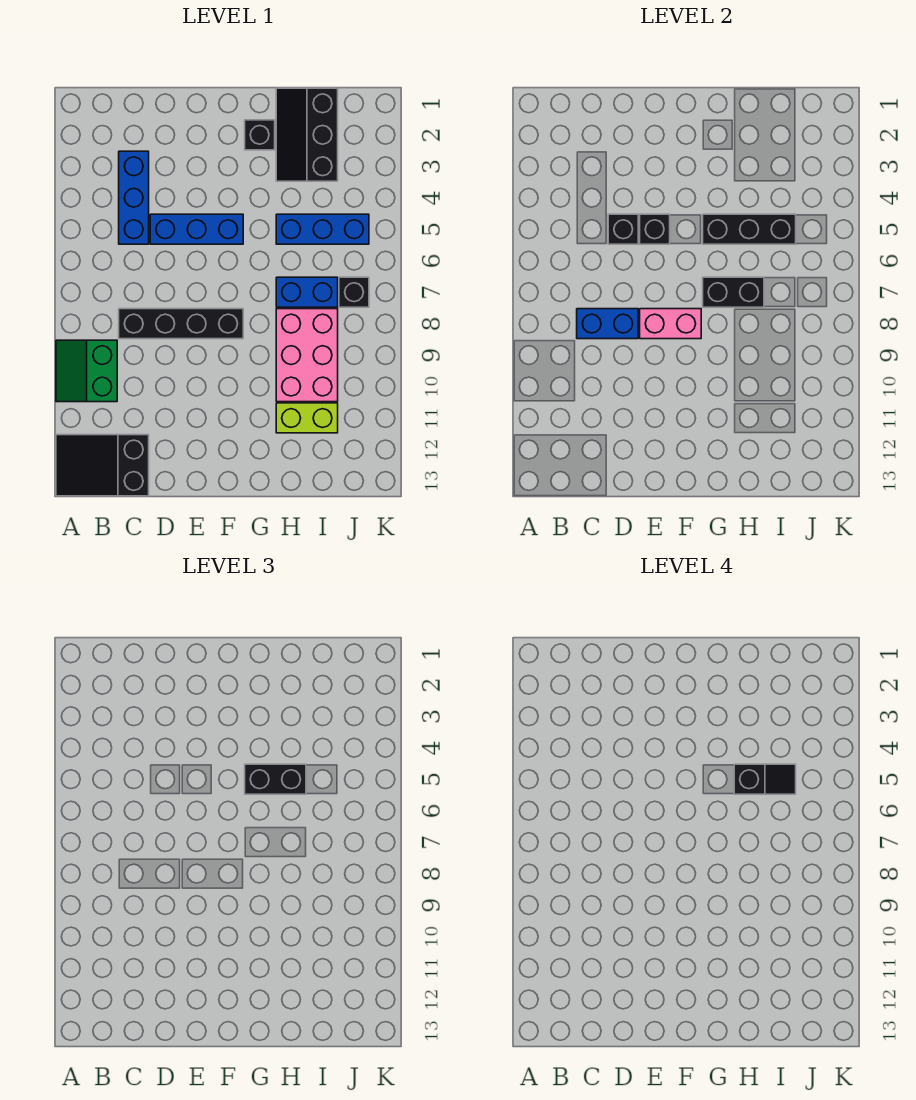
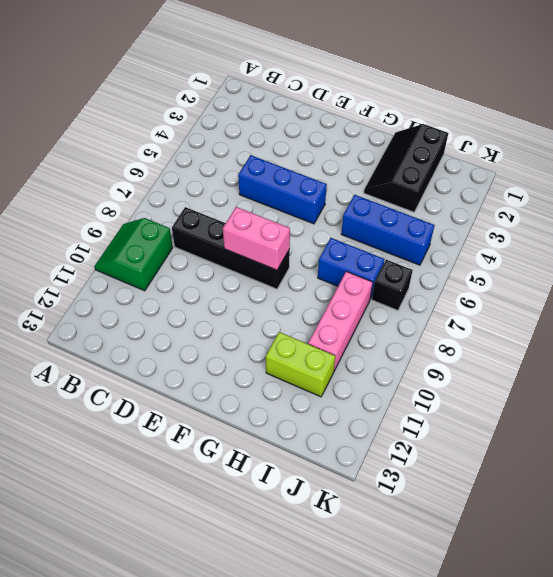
pink 1x3 brick [308,271,373,371] -> pink 2x3 brick [276,309,338,402]
none -> black 2x3 slope [56,435,149,496]
none -> blue 1x3 brick [119,151,149,244]
none -> black 1x1 brick [245,120,275,150]

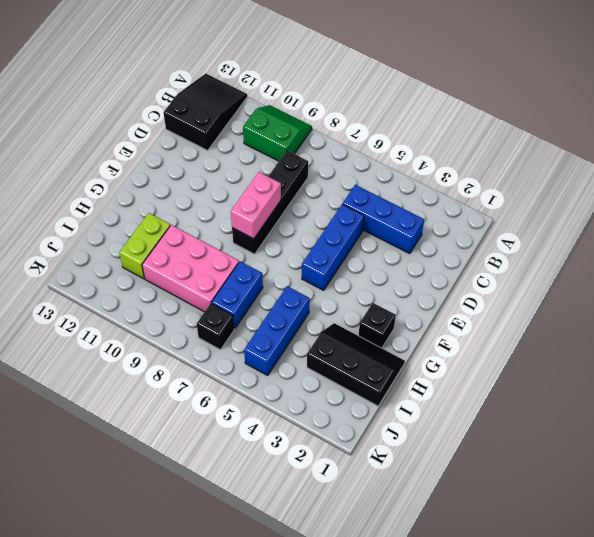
none -> blue 1x2 brick [577,309,638,339]
none -> black 1x1 brick [608,214,638,244]
none -> black 1x1 brick [640,214,670,244]

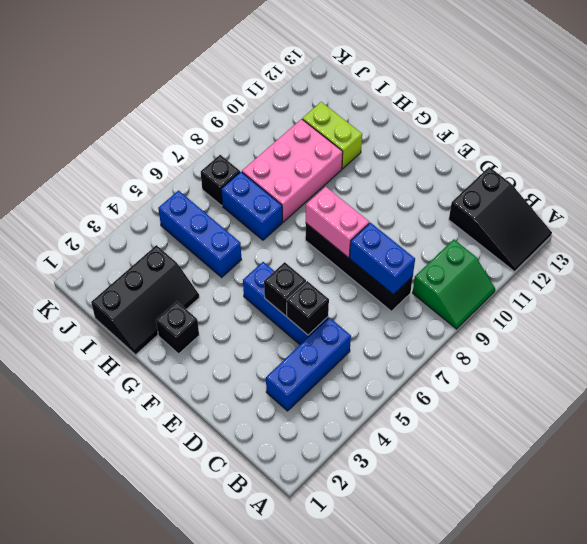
none -> black 1x3 brick [703,214,796,244]
none -> black 1x2 brick [703,277,764,307]
none -> black 1x2 brick [245,764,306,794]

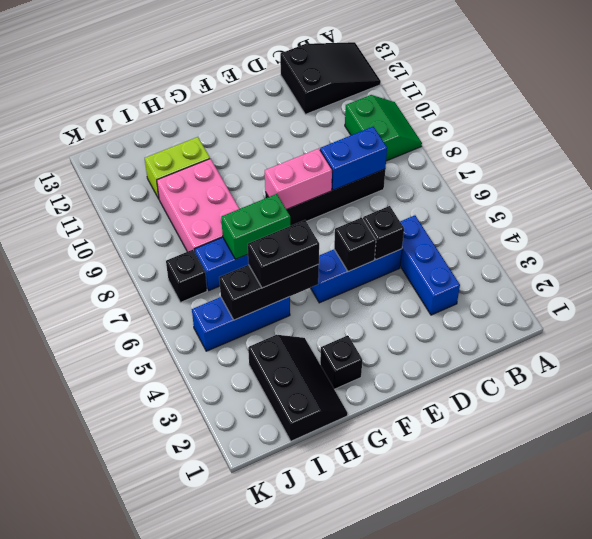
green 1x2 brick [221,194,290,259] -> black 1x2 brick [703,277,764,307]
none -> black 1x2 slope [734,764,796,794]

